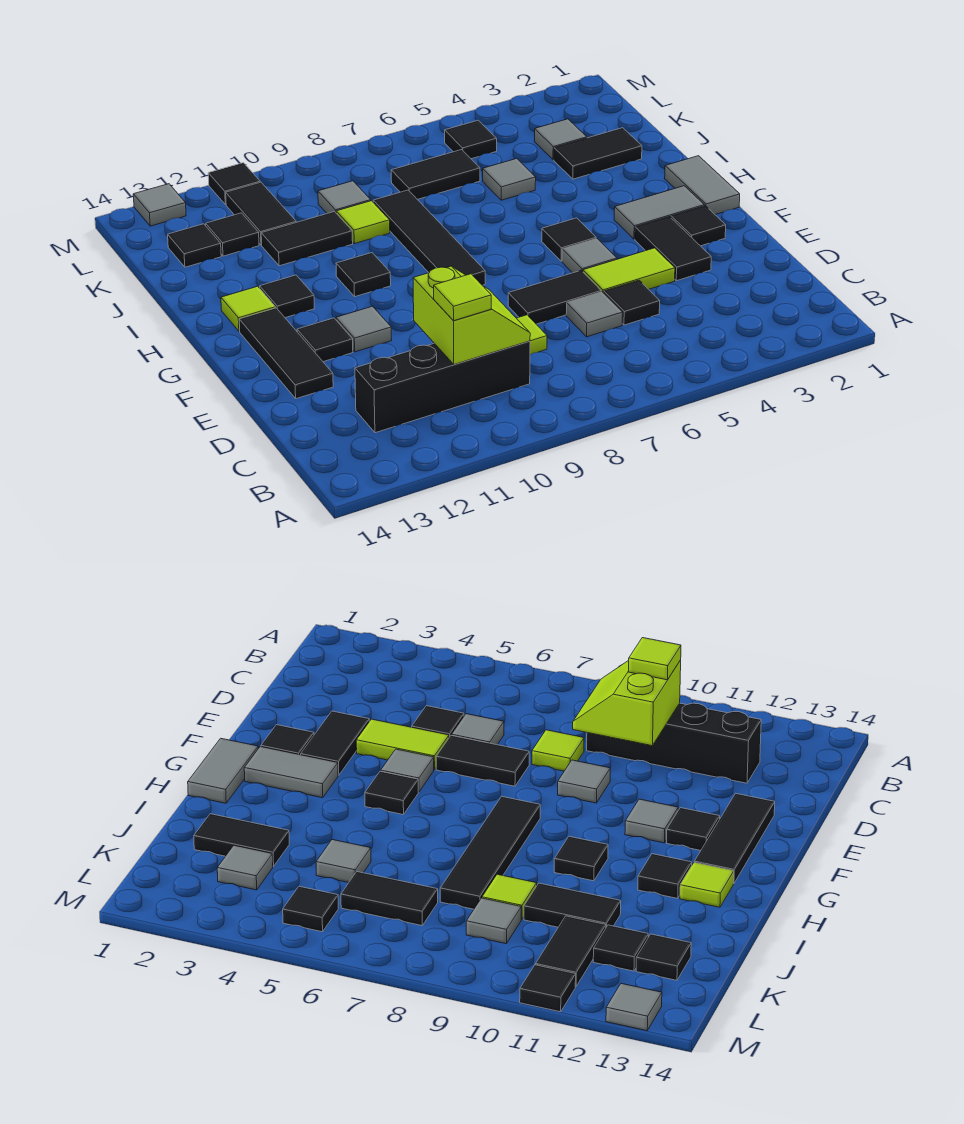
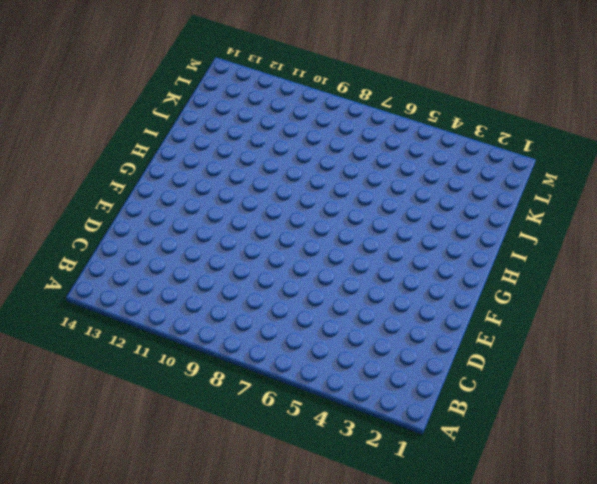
none -> black 1x4 brick [355,341,530,433]
none -> black 1x1 tile [604,280,660,325]
none -> grey 1x1 tile [566,292,623,337]
none -> lime 1x1 tile [517,315,547,355]

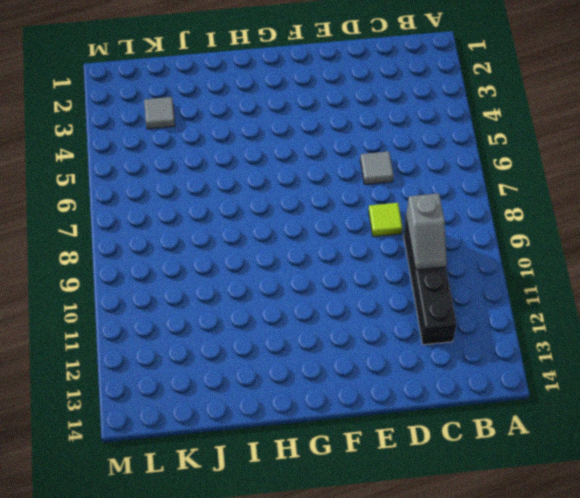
grey 1x2 slope [406,193,447,270] -> lime 2x2 slope [413,266,530,364]
none -> black 1x1 tile [604,280,660,325]
none -> black 1x2 tile [635,217,711,281]
none -> lime 1x2 tile [583,248,675,293]
none -> black 1x2 tile [508,271,601,324]

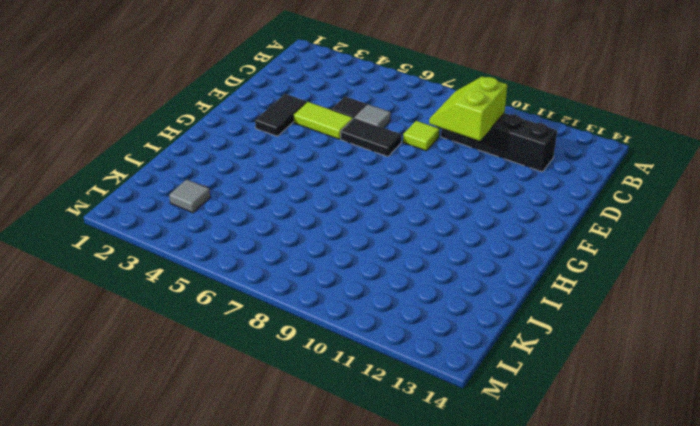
none -> grey 1x1 tile [558,760,610,803]
none -> black 1x3 tile [239,308,333,399]
none -> black 1x1 tile [671,206,726,246]
none -> grey 1x1 tile [562,238,617,273]

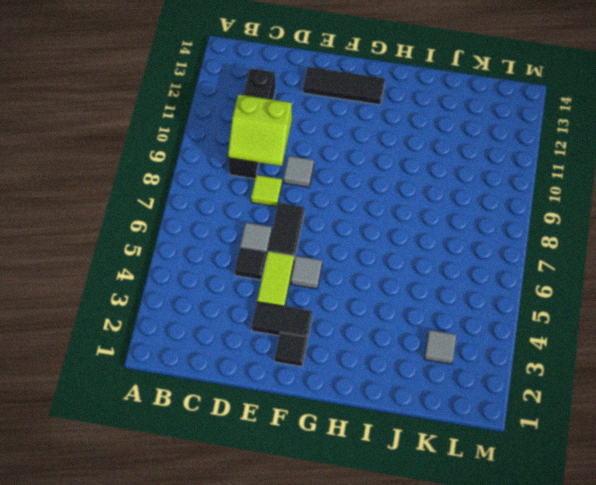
none -> grey 1x1 tile [336,306,392,352]
none -> black 1x1 tile [297,318,353,362]
none -> grey 1x2 tile [665,156,740,215]
none -> grey 1x2 tile [614,186,704,239]

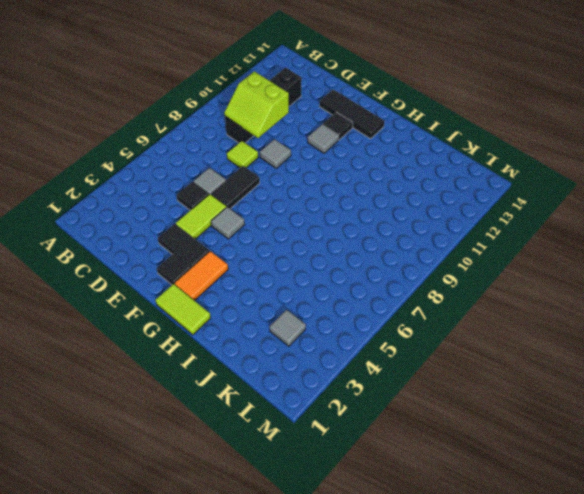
lime 1x2 tile [155,284,211,335] -> grey 1x2 tile [665,156,740,215]
orange 1x2 tile [175,251,228,301] -> grey 1x2 tile [614,186,704,239]
none -> black 1x1 tile [542,218,596,261]
none -> black 1x4 tile [373,190,485,285]
none -> black 1x1 tile [336,253,391,297]
none -> black 1x1 tile [260,275,314,318]

